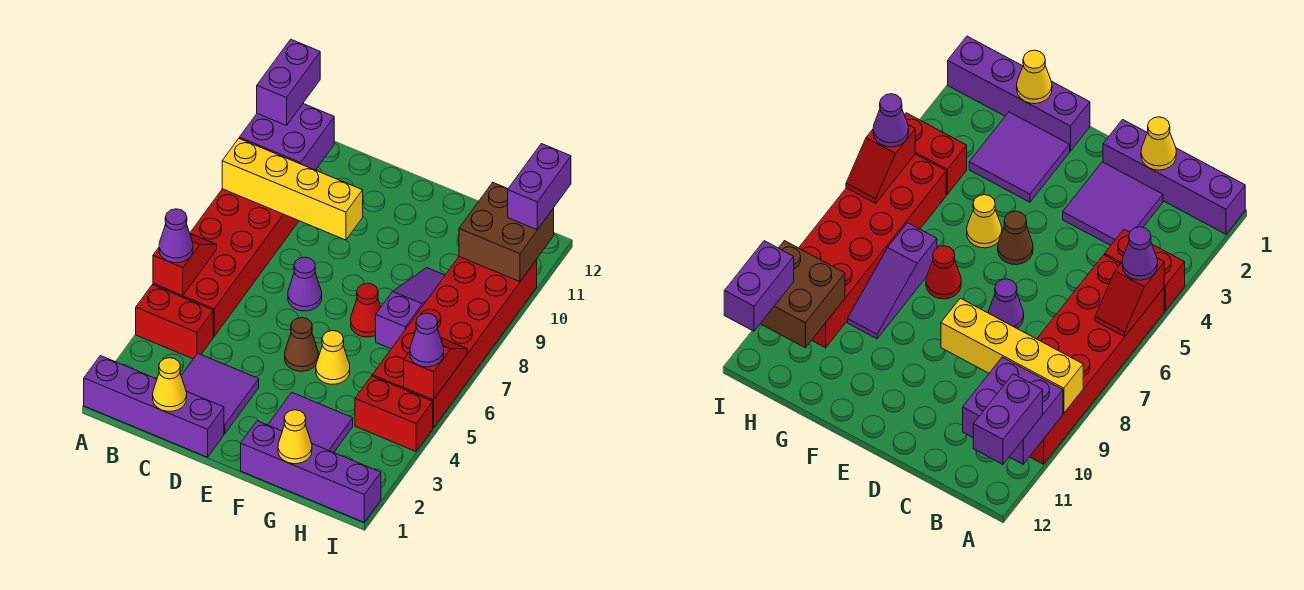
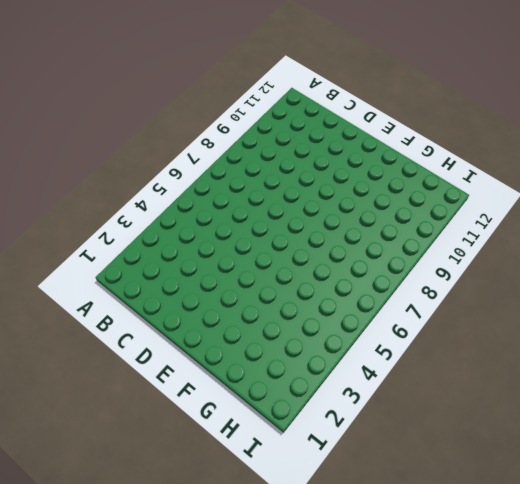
none -> purple 1x4 brick [84,356,224,457]
none -> red 1x2 brick [136,285,213,359]
none -> red 2x6 brick [153,169,317,337]

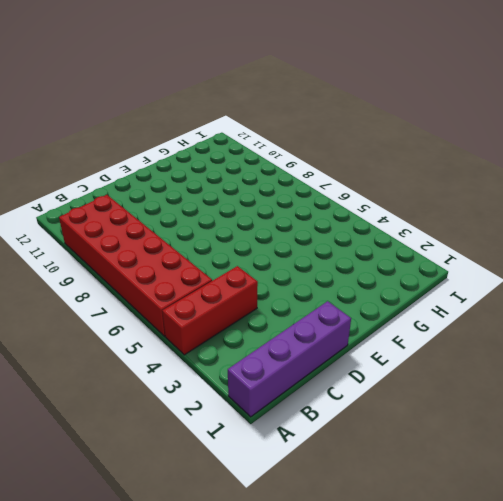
red 1x3 brick [162,266,258,355] -> red 1x2 brick [136,285,213,359]
none -> purple 2x2 tile [181,353,259,434]
none -> purple 1x1 cone [288,257,322,311]
none -> brown 1x1 cone [285,318,318,371]

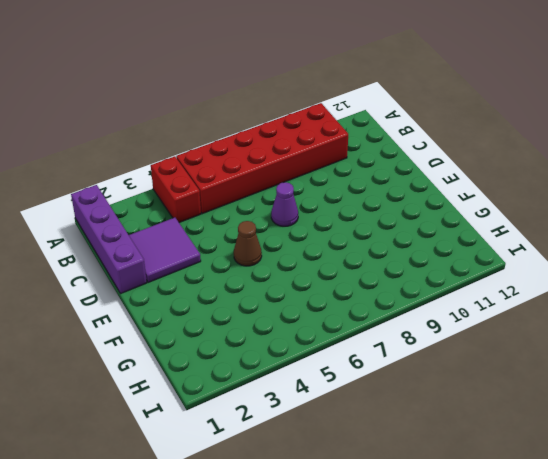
none -> purple 1x4 brick [241,421,381,522]
none -> purple 2x2 tile [268,392,353,453]
none -> yellow 1x1 cone [316,331,350,384]

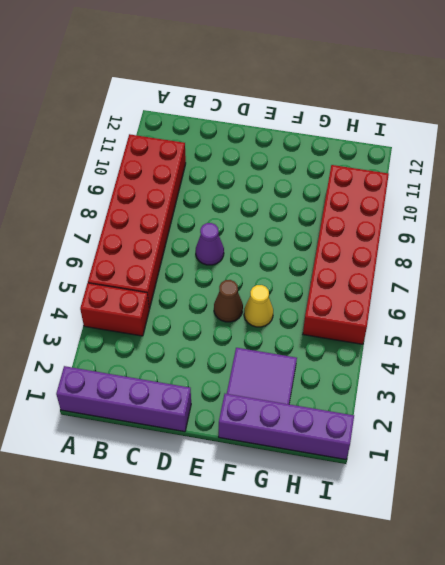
none -> purple 2x2 tile [181,353,259,434]
none -> red 1x1 cone [351,283,381,337]
none -> purple 1x3 slope [376,268,445,349]

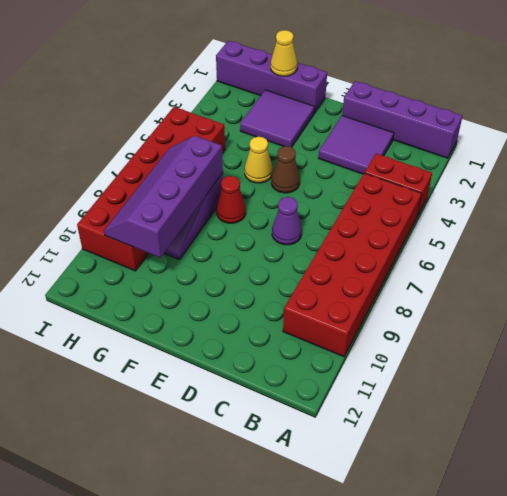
purple 2x4 slope [104,136,223,258] -> brown 2x2 brick [459,183,554,282]
none -> red 1x2 brick [355,376,433,451]
none -> red 1x2 slope [153,234,217,296]
none -> yellow 1x4 brick [222,139,363,240]

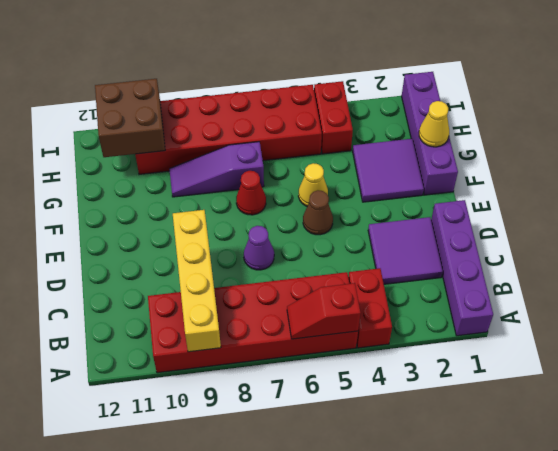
none -> purple 2x2 brick [239,104,334,170]
none -> yellow 1x1 cone [153,358,187,411]
none -> red 1x2 slope [404,338,467,400]

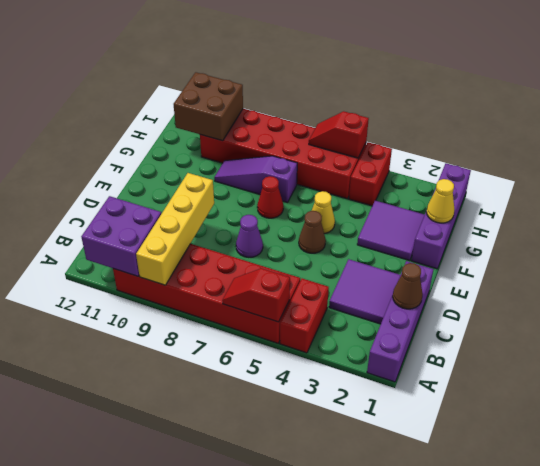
brown 1x1 cone [393,263,423,309] -> yellow 1x1 cone [153,358,187,411]
none -> purple 1x1 cone [159,209,193,263]
none -> purple 1x2 brick [257,39,320,125]
none -> purple 1x1 cone [410,313,444,367]

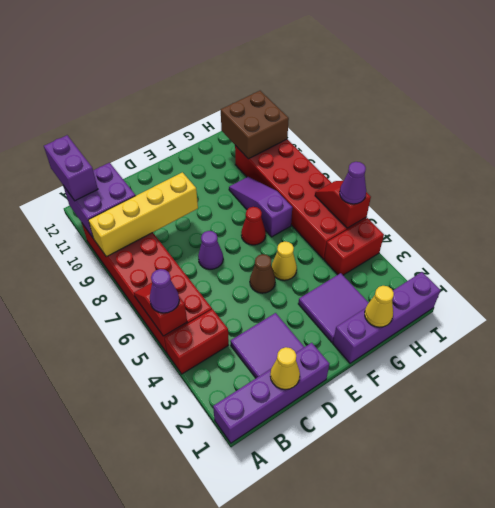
none -> purple 1x2 brick [508,144,571,230]

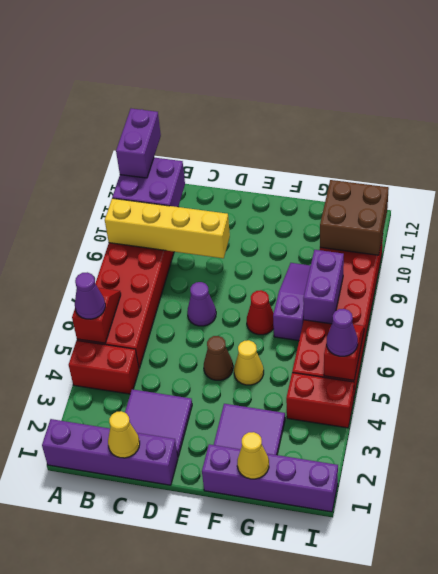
purple 1x2 brick [303,250,344,324] -> purple 1x2 brick moved to [508,144,571,230]

